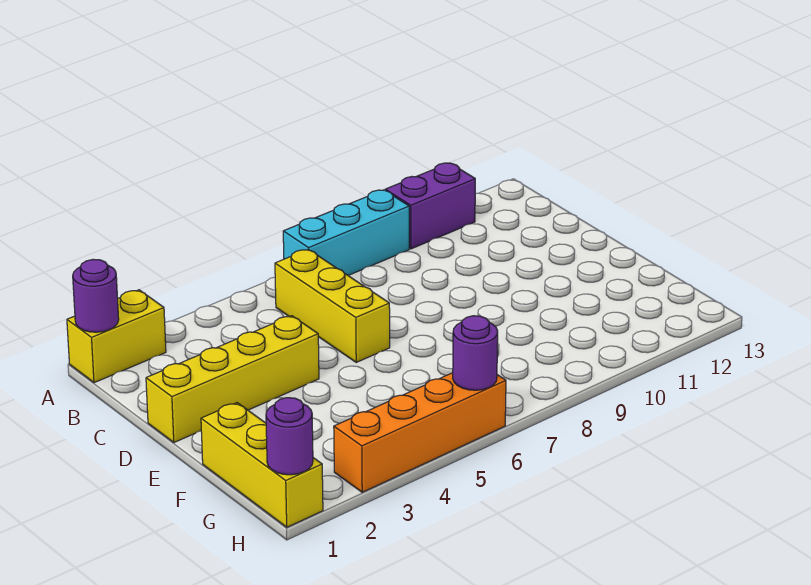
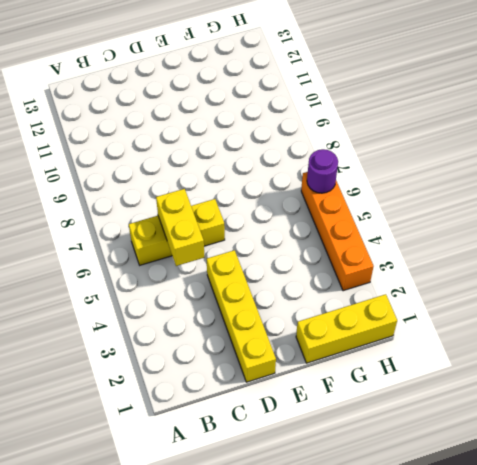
yellow 1x2 brick [156,189,204,266] -> yellow 1x2 brick moved to [67,290,166,383]
none -> cyan 1x3 brick [283,190,409,275]
none -> purple 1x2 brick [385,163,475,249]

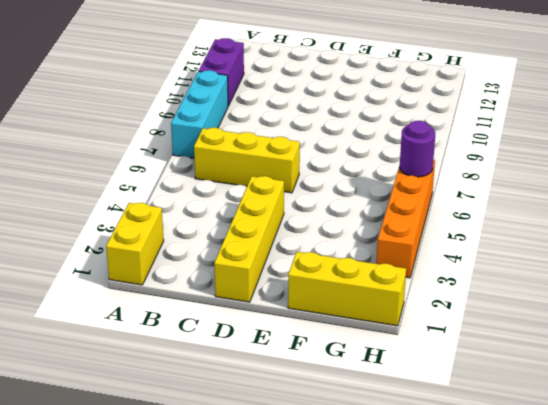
none -> purple 1x1 round brick [73,259,119,332]
none -> purple 1x1 round brick [266,398,313,475]

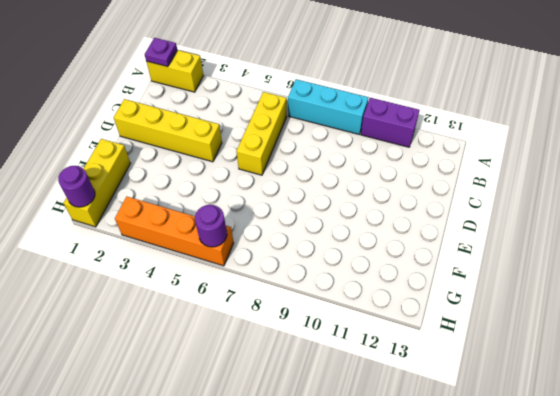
purple 1x1 plate [145,38,177,67] -> purple 1x1 round brick [73,259,119,332]

